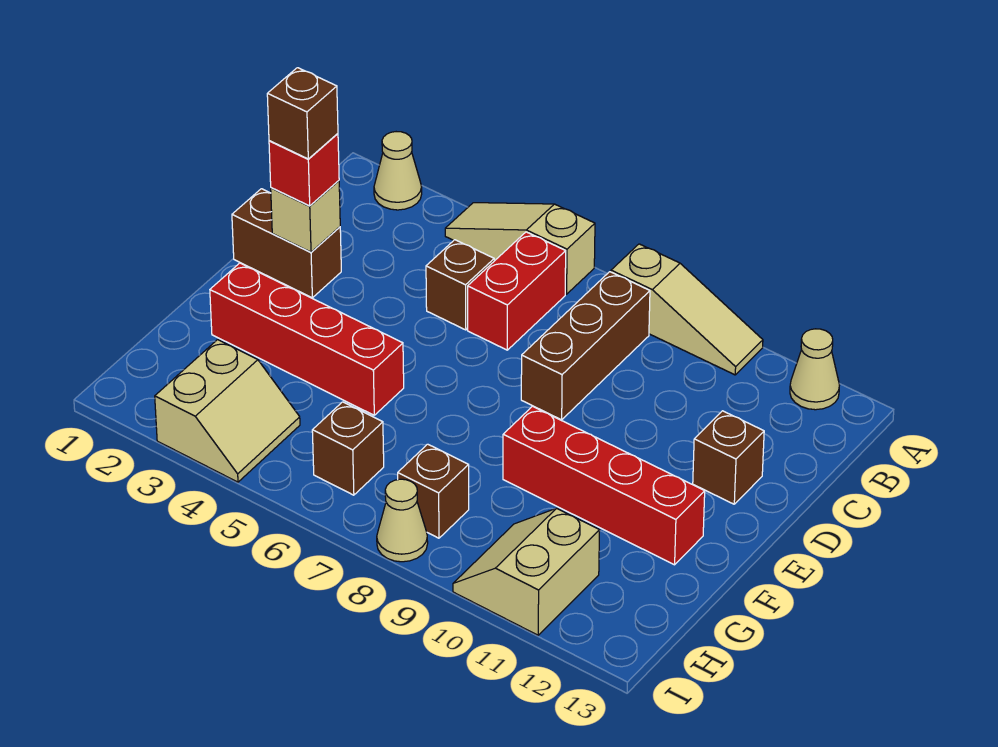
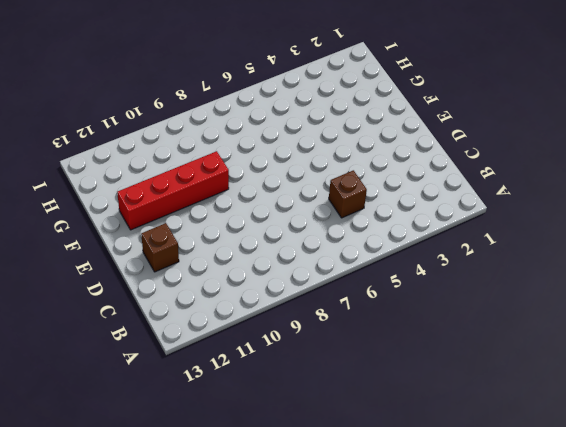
none -> tan 1x1 cone [374,132,422,210]
none -> tan 1x3 slope [445,203,595,294]
none -> tan 1x3 slope [611,244,763,375]

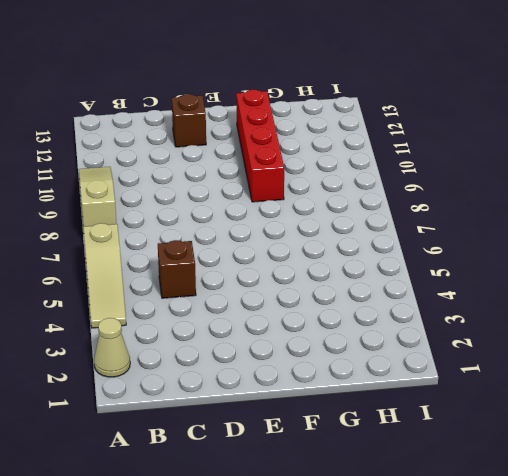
none -> tan 1x1 cone [790,329,839,410]
none -> red 1x2 brick [468,232,566,350]
none -> brown 1x3 brick [521,272,650,420]

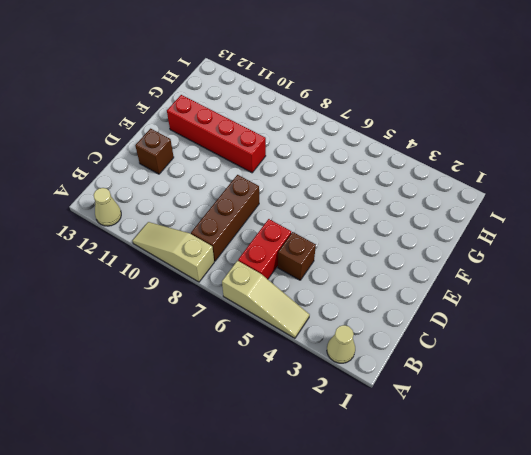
none -> brown 1x2 brick [232,189,341,298]
none -> red 1x4 brick [210,263,404,415]
none -> tan 2x2 slope [155,340,300,482]

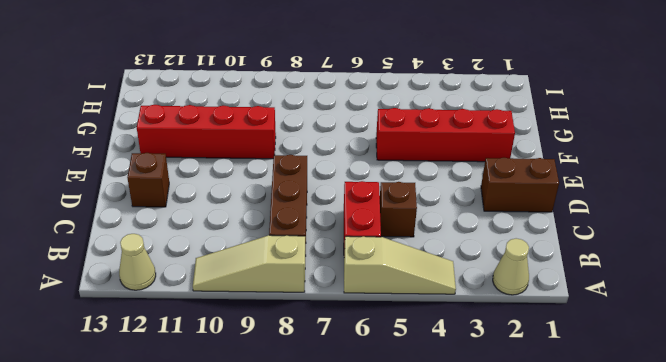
none -> tan 2x2 slope [155,340,300,482]
none -> brown 1x1 brick [312,402,384,495]
none -> brown 1x1 brick [398,444,469,538]

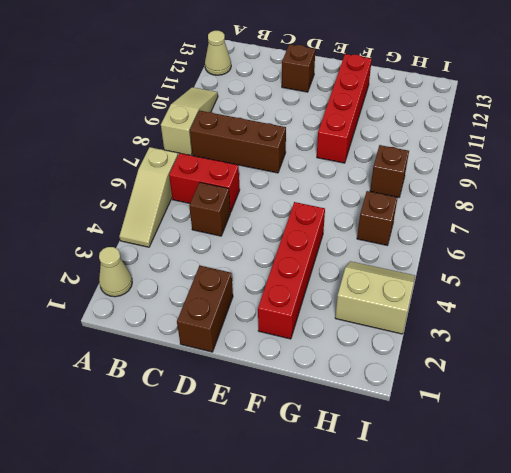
none -> tan 2x2 slope [453,508,600,635]
none -> tan 1x1 cone [377,479,428,562]
none -> tan 1x1 brick [271,181,340,252]

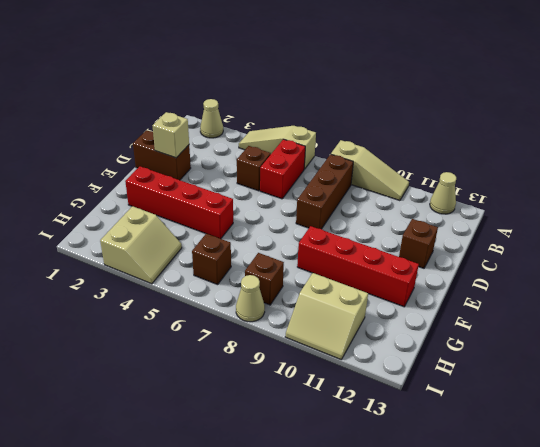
tan 2x2 slope [286,273,368,360] -> tan 2x2 slope turned to [453,508,600,635]
none -> red 1x1 brick [269,134,339,206]
none -> brown 1x1 brick [267,68,338,159]

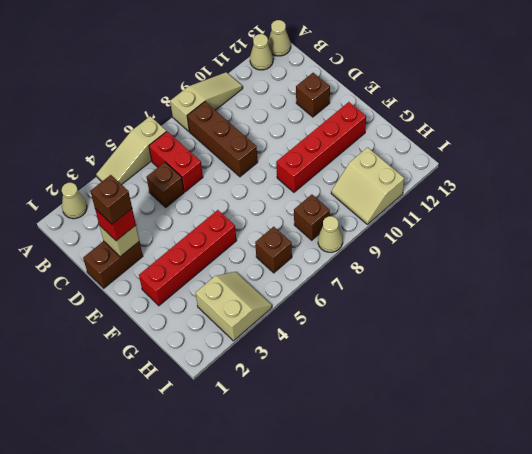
tan 1x1 cone [268,20,291,56] -> none

